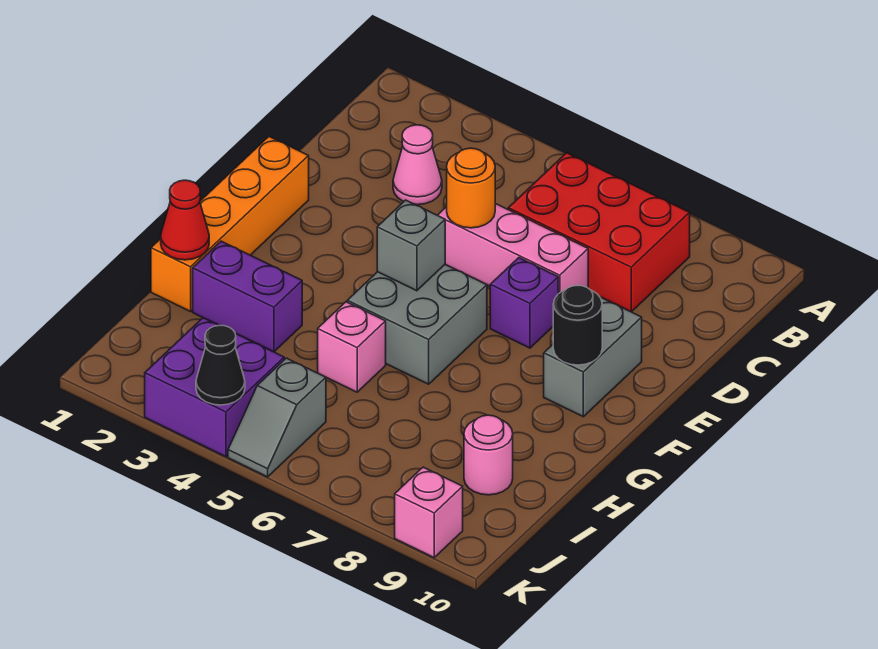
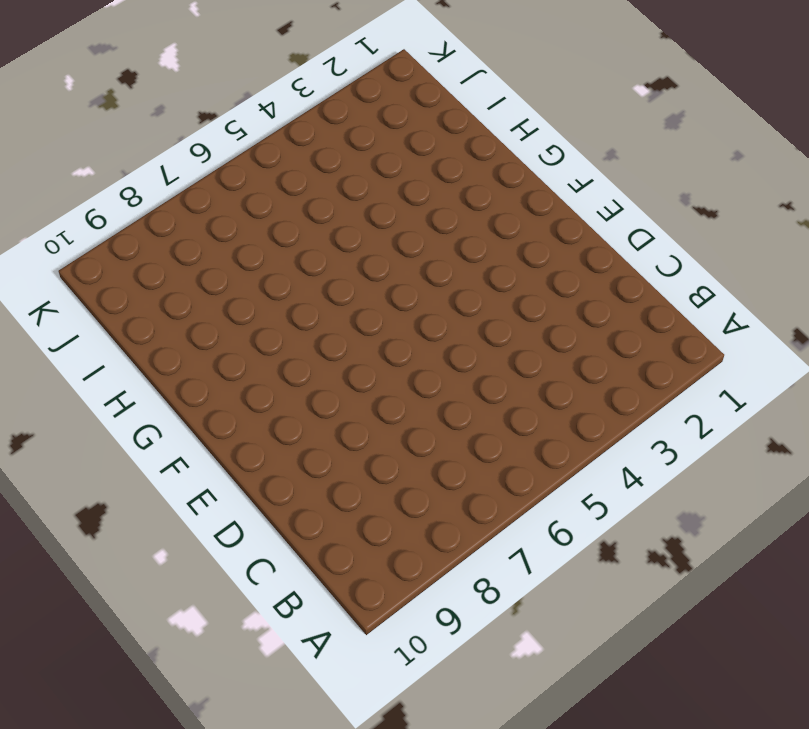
none -> red 2x3 brick [508,153,690,312]
none -> pink 1x1 cone [393,125,442,205]
none -> pink 1x3 brick [438,204,588,294]

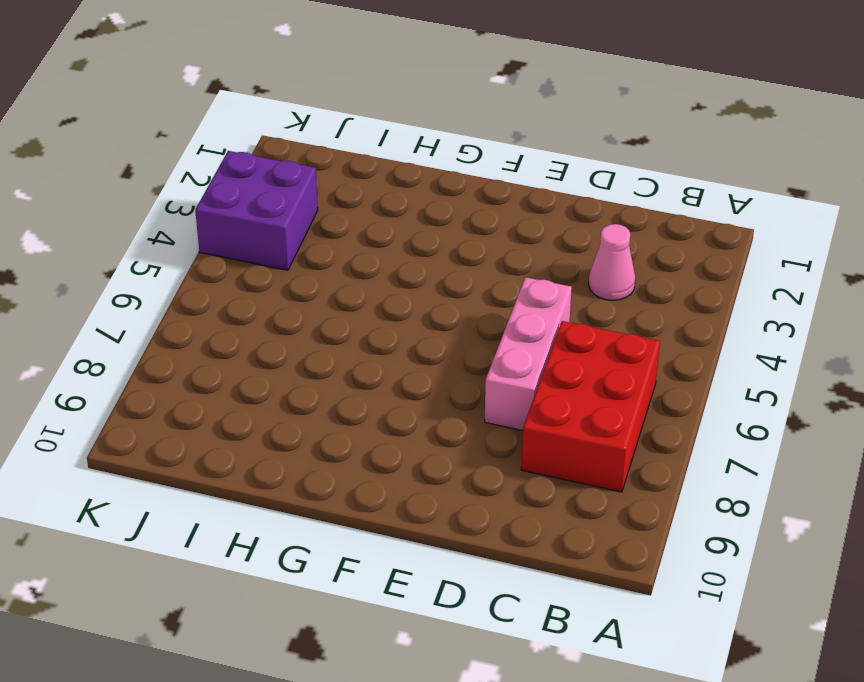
none -> orange 1x4 brick [151,137,309,311]
none -> purple 1x1 brick [490,258,558,348]
none -> grey 1x2 brick [544,298,642,417]

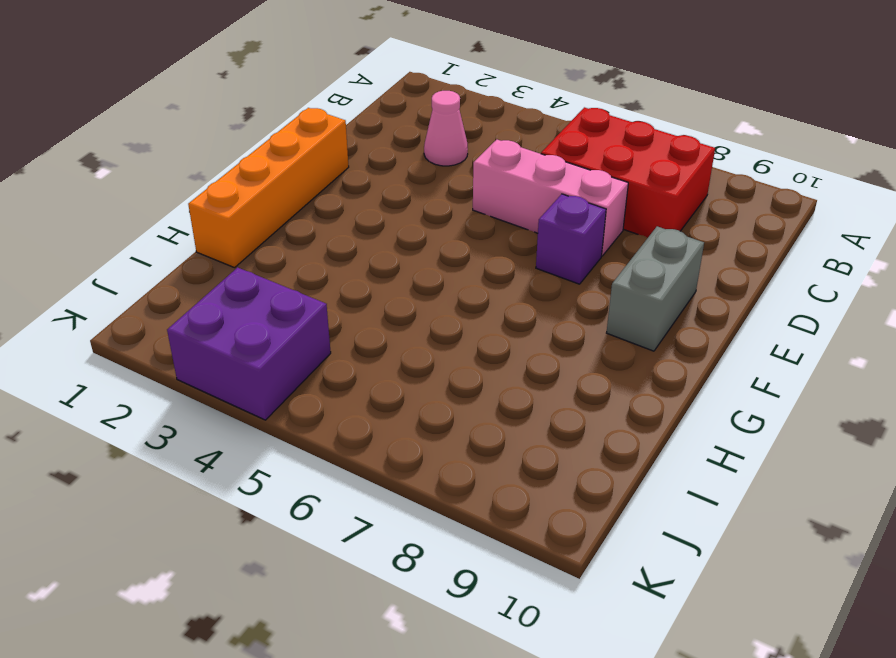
none -> grey 2x2 brick [347,265,487,384]
none -> purple 1x2 brick [193,241,302,352]
none -> pink 1x1 brick [318,302,386,392]

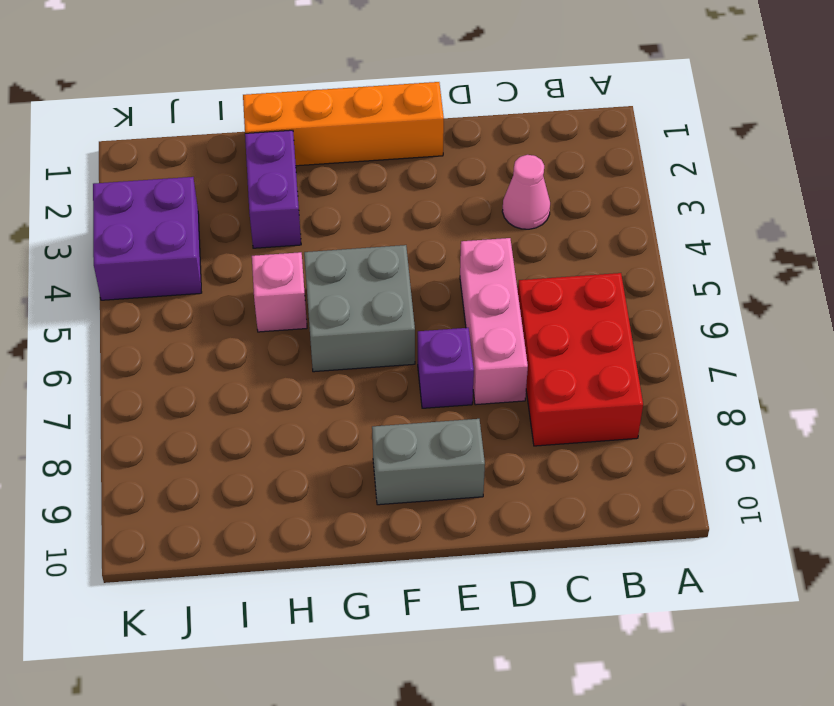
none -> pink 1x1 round brick [464,415,513,495]
none -> grey 1x2 slope [228,358,326,477]
none -> pink 1x1 brick [395,467,463,557]

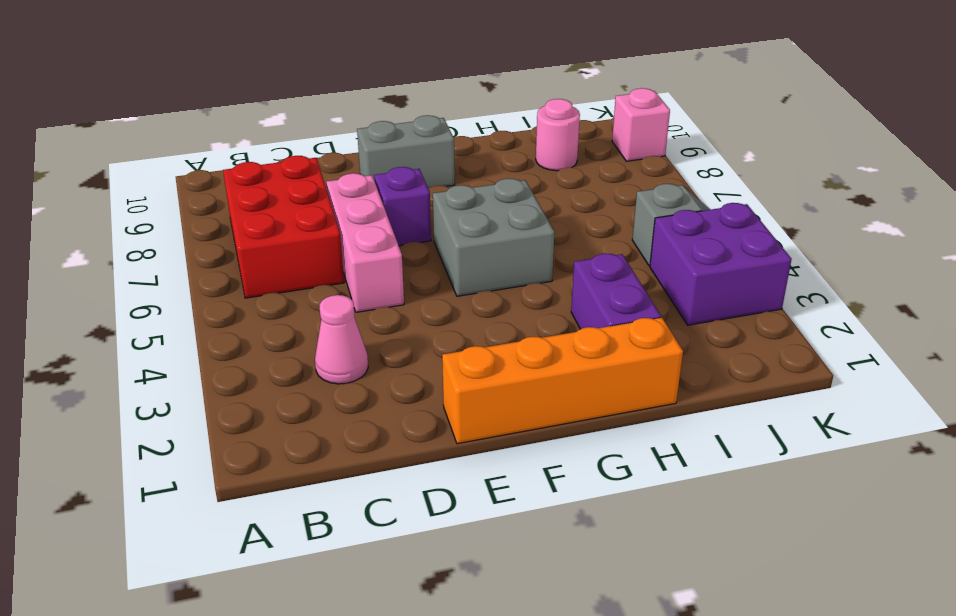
none -> pink 1x1 brick [318,302,386,392]
none -> orange 1x1 round brick [447,148,495,228]
none -> grey 1x1 brick [377,200,445,291]

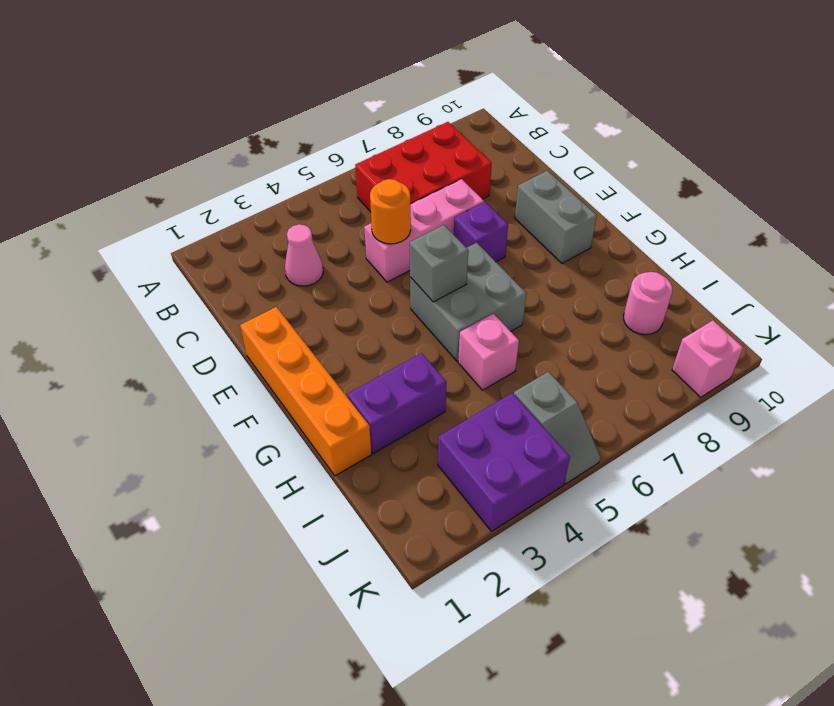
none -> black 1x1 round brick [553,286,602,365]
none -> red 1x1 cone [161,180,209,260]
none -> black 1x1 cone [196,325,245,405]

